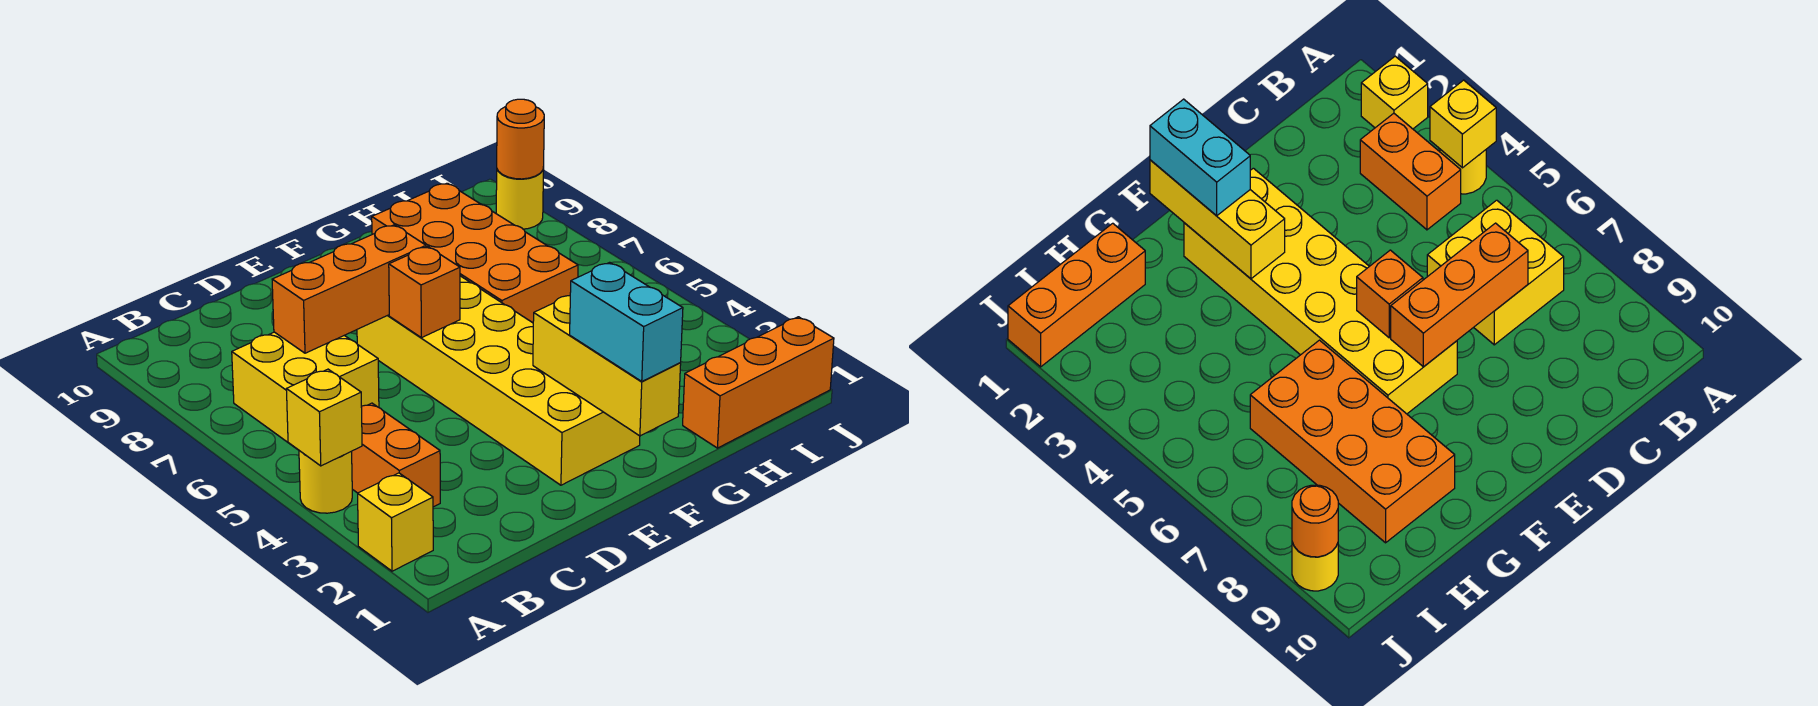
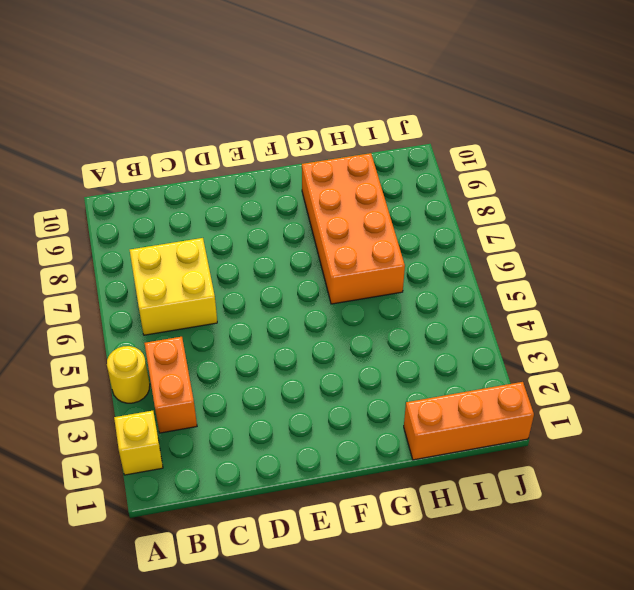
none -> yellow 2x6 brick [357,276,640,485]
none -> yellow 1x1 round brick [496,167,544,229]
none -> yellow 1x1 brick [286,369,362,466]

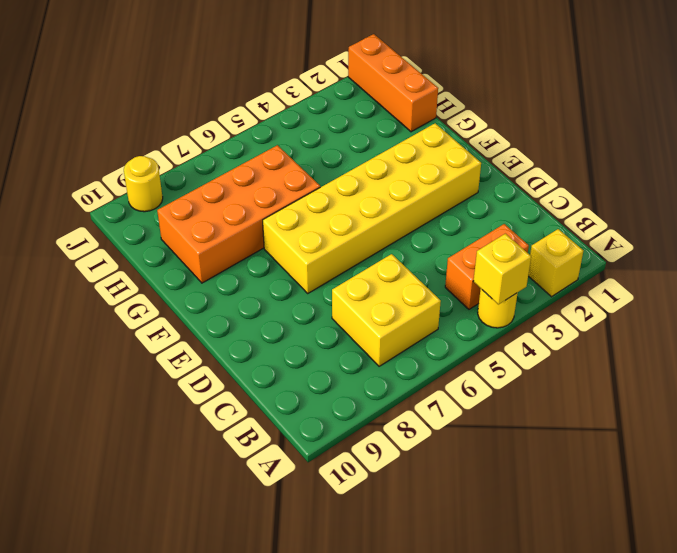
none -> orange 1x3 brick [272,225,426,353]
none -> orange 1x1 brick [389,246,460,338]
none -> yellow 1x3 brick [533,296,681,436]

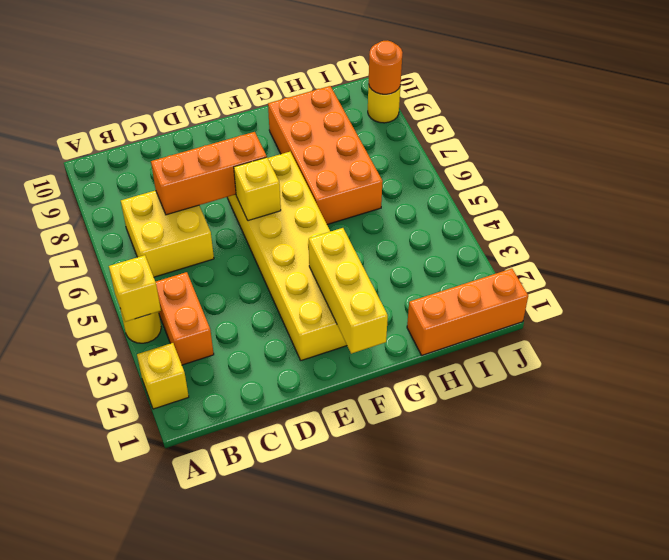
yellow 1x1 brick [234,157,281,221] -> orange 1x1 brick [389,246,460,338]
none -> cyan 1x2 brick [570,262,683,381]

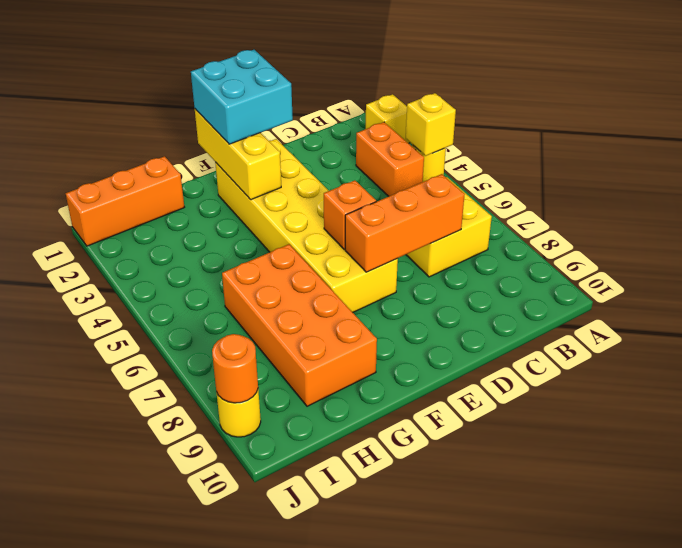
cyan 2x2 brick [191,50,293,144] -> cyan 1x2 brick [570,262,683,381]

